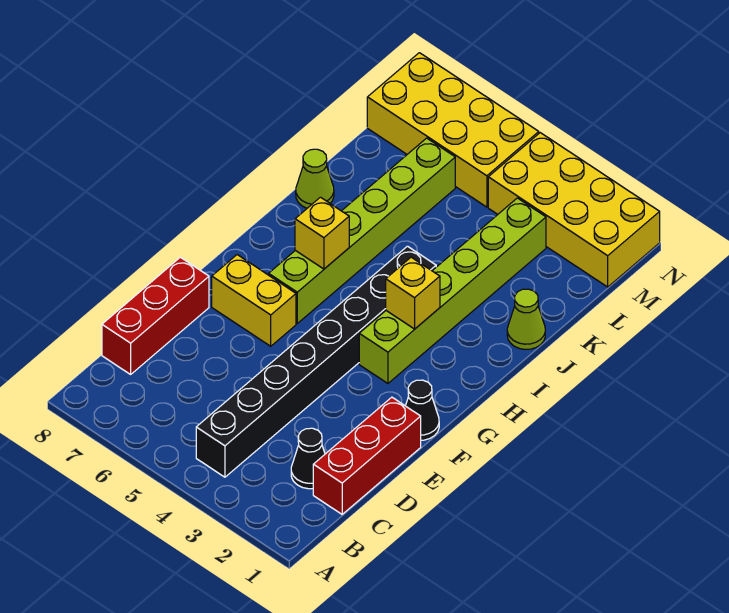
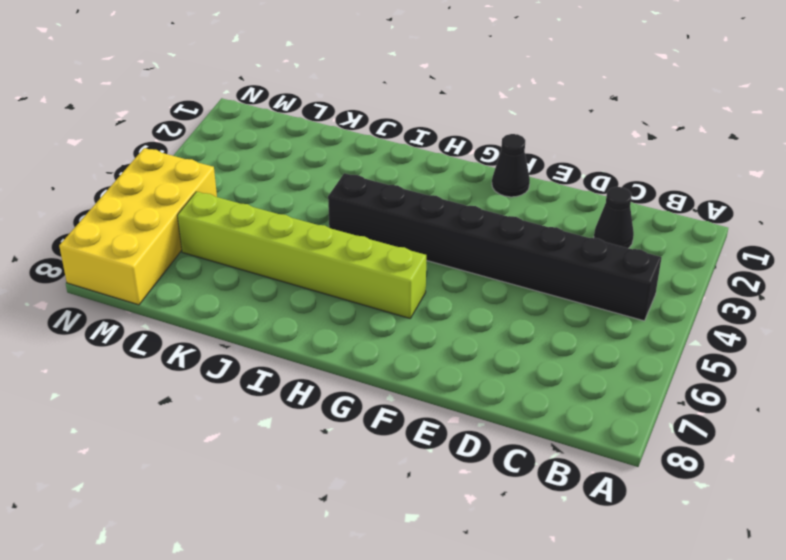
none -> red 1x3 brick [313,397,421,514]
none -> red 1x3 brick [102,257,209,374]
none -> yellow 1x2 brick [212,255,296,346]

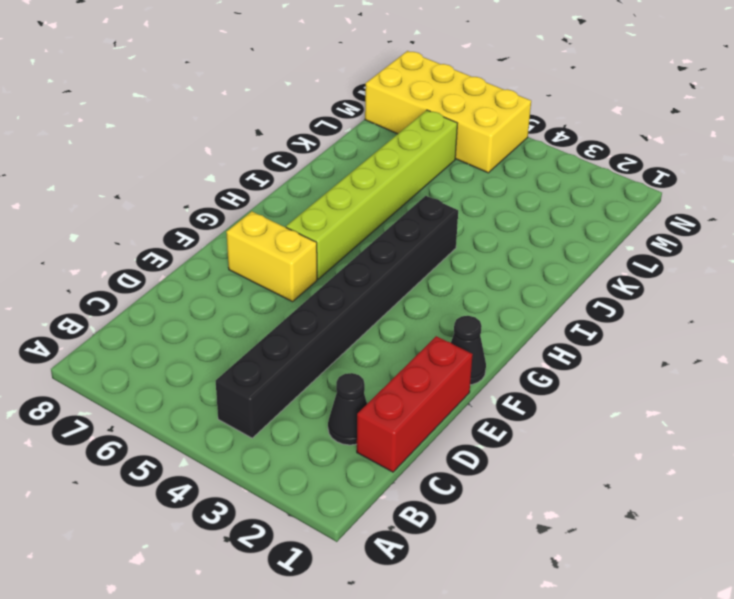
none -> red 1x3 brick [102,257,209,374]
none -> lime 1x6 brick [359,198,546,383]
none -> lime 1x1 cone [507,289,545,350]

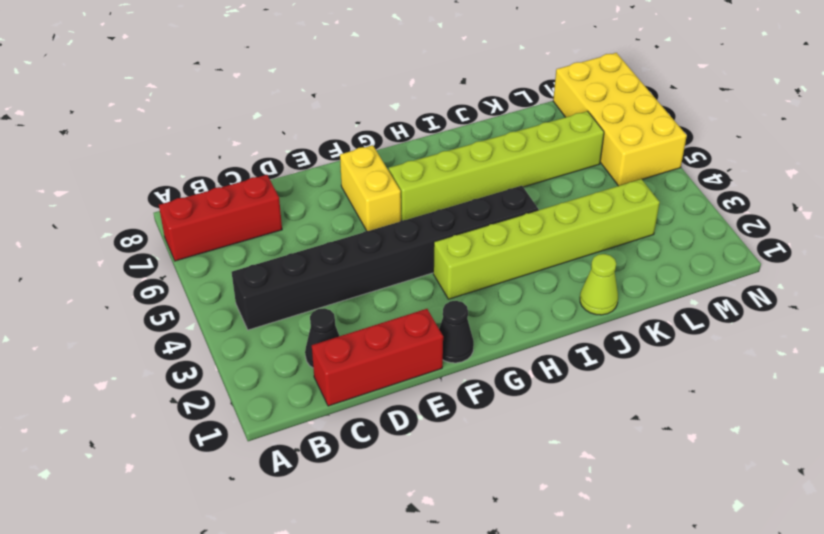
red 1x3 brick [159,175,282,261] -> red 1x3 brick moved to [102,257,209,374]
none -> lime 1x1 cone [296,149,334,208]
none -> yellow 2x4 brick [488,133,660,287]
none -> yellow 1x1 brick [386,257,440,329]

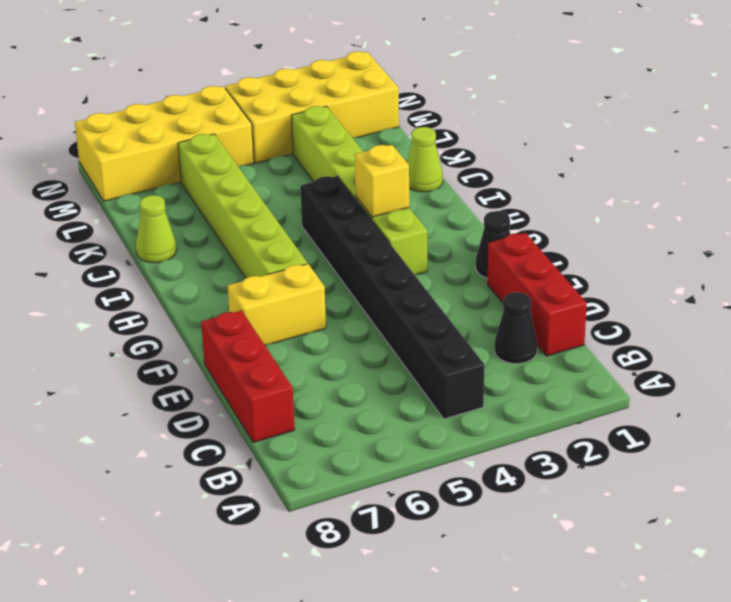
none -> yellow 1x1 brick [295,197,349,269]

